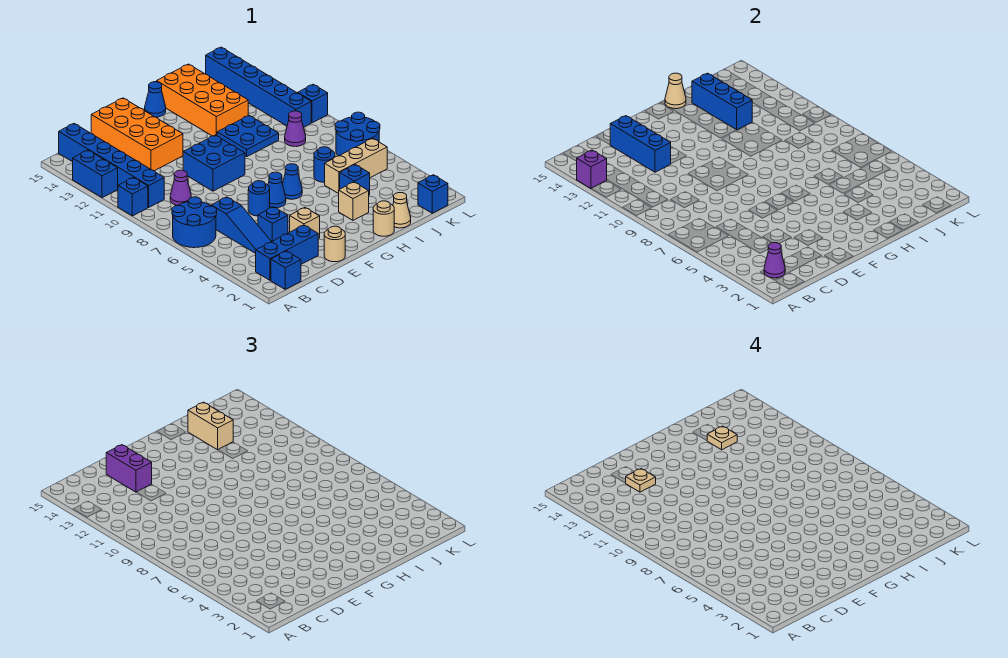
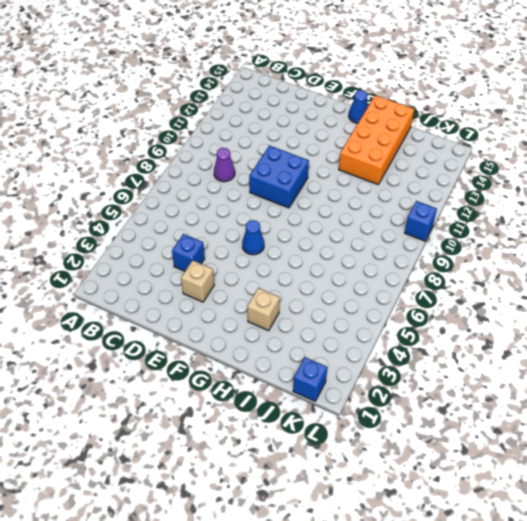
none -> blue 2x2 round brick [172,197,217,248]
none -> blue 1x1 brick [118,178,148,216]
none -> blue 1x2 brick [73,150,118,198]
none -> blue 1x1 brick [271,251,301,290]

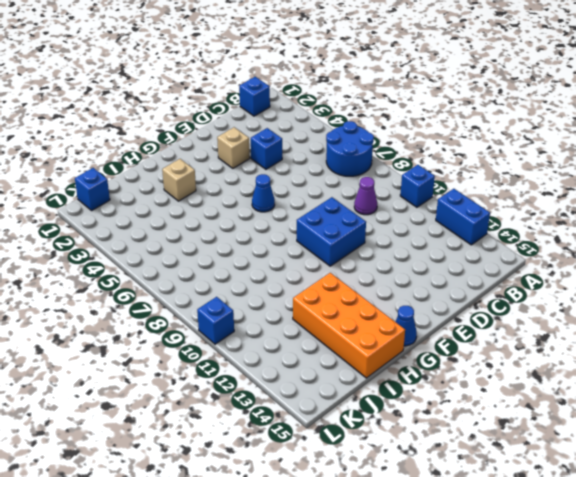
none -> blue 1x3 brick [256,225,318,280]
none -> blue 1x6 brick [59,124,164,207]
none -> blue 1x3 slope [211,197,271,253]
none -> orange 2x4 brick [91,98,183,171]

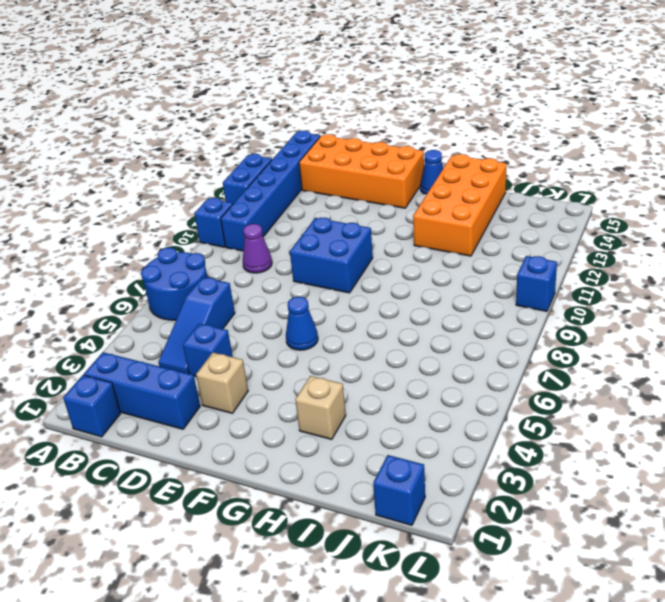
orange 2x4 brick [299,134,424,208] -> orange 2x4 brick turned to [91,98,183,171]
none -> tan 1x1 round brick [324,226,345,262]
none -> blue 1x1 round brick [248,181,270,216]
none -> blue 1x1 cone [282,164,302,199]
none -> tan 1x1 round brick [373,201,394,236]

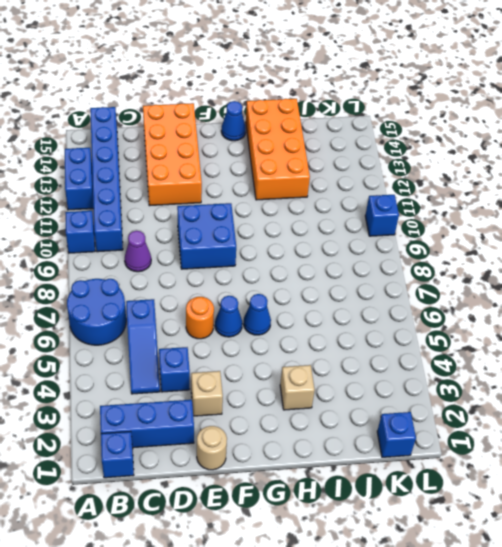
orange 1x1 round brick [186,297,214,339] -> blue 1x1 round brick [248,181,270,216]
none -> tan 1x1 round brick [373,201,394,236]
none -> blue 2x2 plate [217,115,279,156]
none -> tan 1x1 cone [393,193,411,228]
none -> blue 1x1 brick [340,164,370,195]

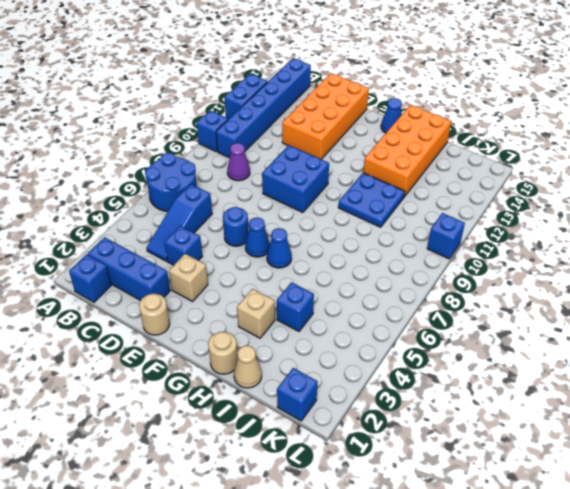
none -> tan 1x3 brick [325,138,387,194]
none -> blue 1x1 round brick [314,147,335,182]
none -> purple 1x1 cone [285,111,306,146]
none -> blue 2x2 round brick [335,112,380,156]

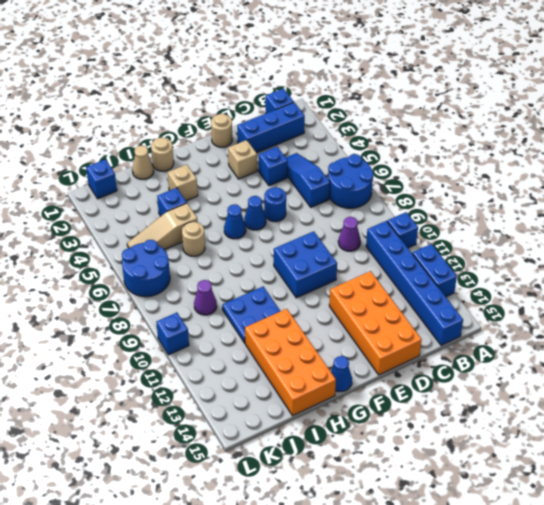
tan 1x3 slope [127,203,198,250] -> tan 1x3 brick [325,138,387,194]
tan 1x1 round brick [182,222,205,256] -> blue 1x1 round brick [314,147,335,182]
none -> blue 1x6 brick [206,47,311,127]
none -> purple 1x1 brick [577,150,607,188]
none -> purple 1x1 cone [764,243,785,278]
none -> blue 1x3 brick [610,116,671,172]

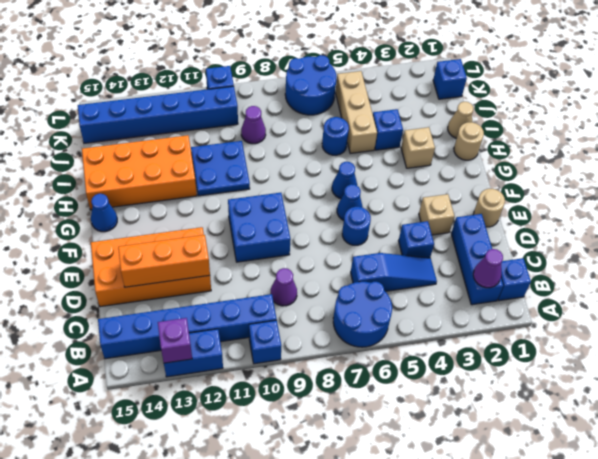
orange 1x3 brick [118,235,210,287] -> blue 1x3 brick [610,116,671,172]
none -> tan 1x1 cone [665,73,686,109]
none -> blue 1x3 brick [692,73,752,130]
none -> purple 1x2 brick [106,445,152,492]
none -> tan 1x2 brick [188,402,233,450]

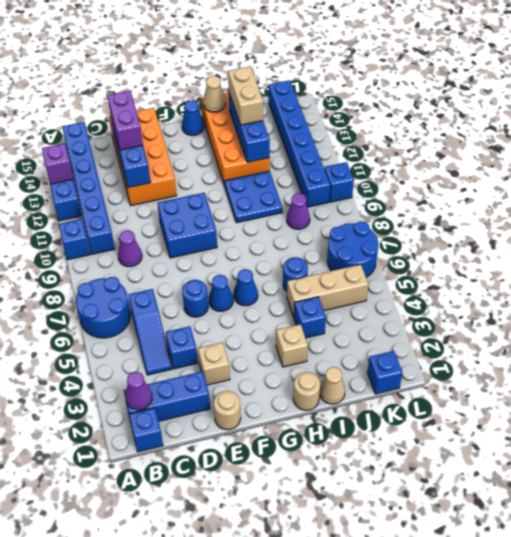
none -> tan 1x1 plate [626,469,656,492]
none -> tan 1x1 plate [707,426,737,450]

